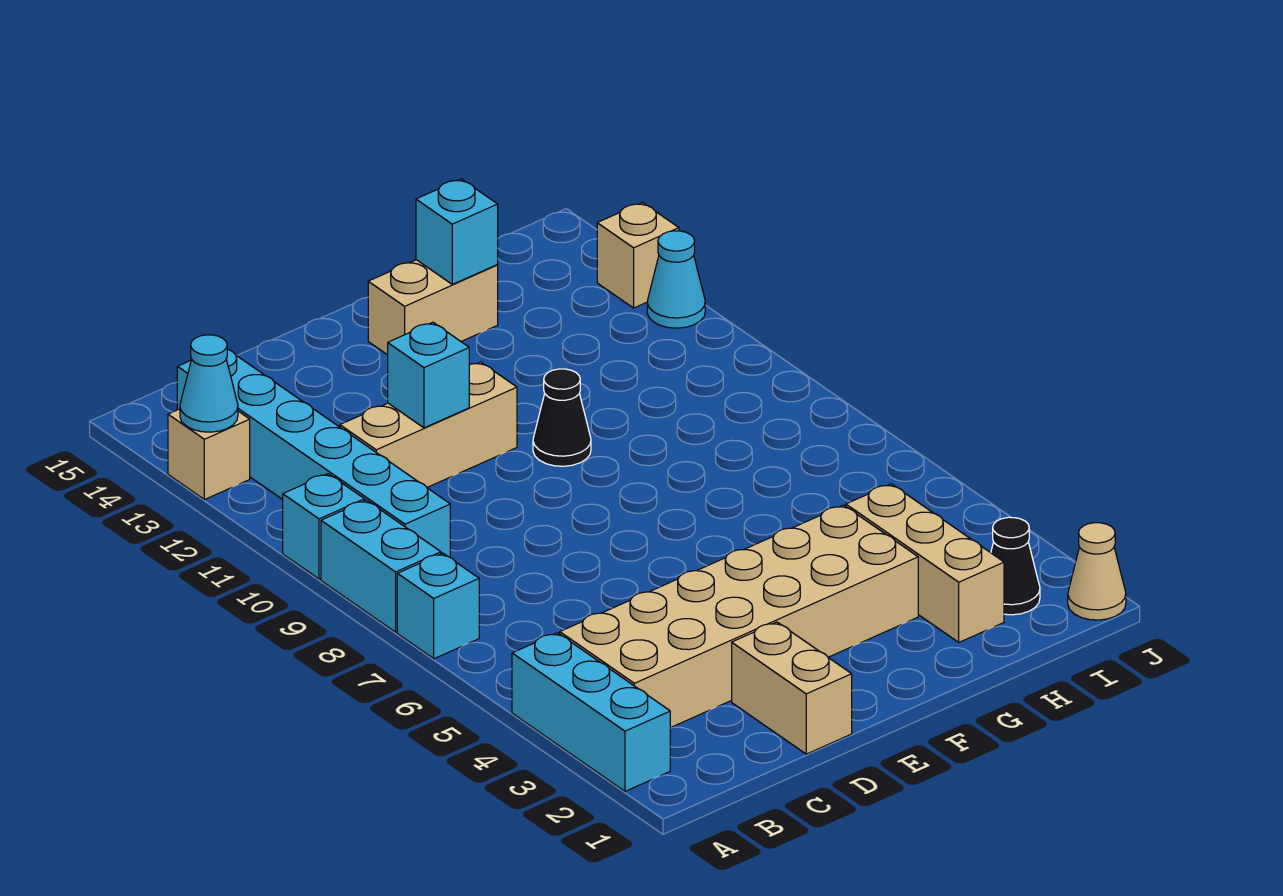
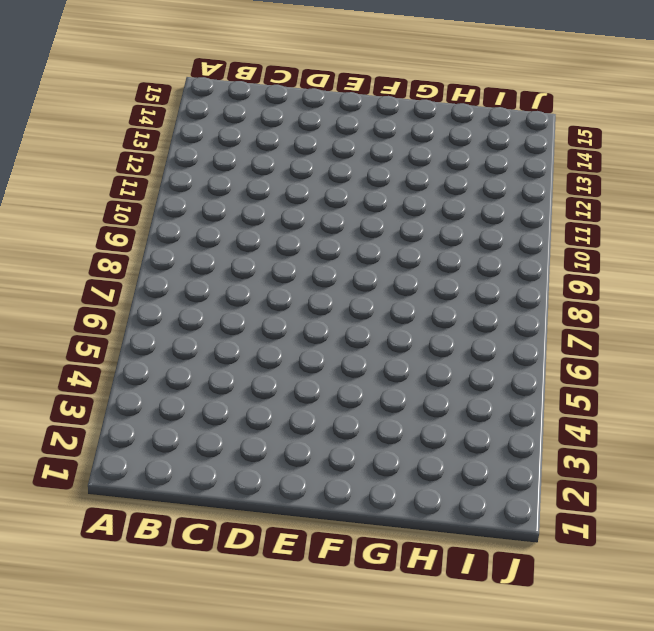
none -> cyan 1x3 brick [512,633,670,791]
none -> cyan 1x1 brick [397,553,479,659]
none -> cyan 1x2 brick [321,500,441,632]

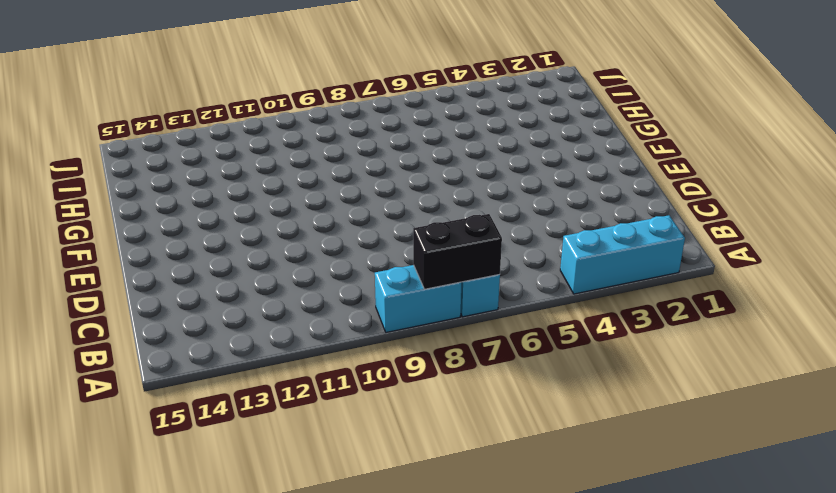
black 1x2 brick [413,214,502,289] -> none
none -> cyan 1x1 brick [283,474,365,579]
none -> tan 1x1 brick [168,409,250,500]
none -> tan 2x6 brick [560,505,918,728]

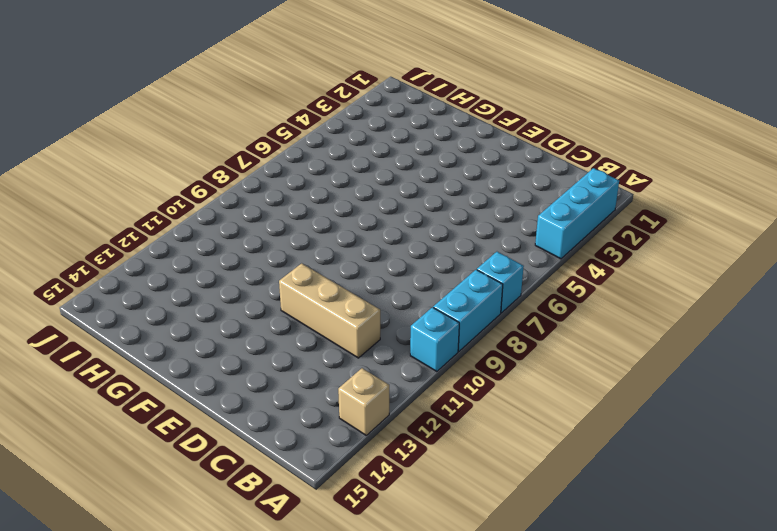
none -> tan 2x6 brick [560,505,918,728]
none -> cyan 1x6 brick [177,349,450,557]
none -> tan 1x2 brick [732,622,852,754]

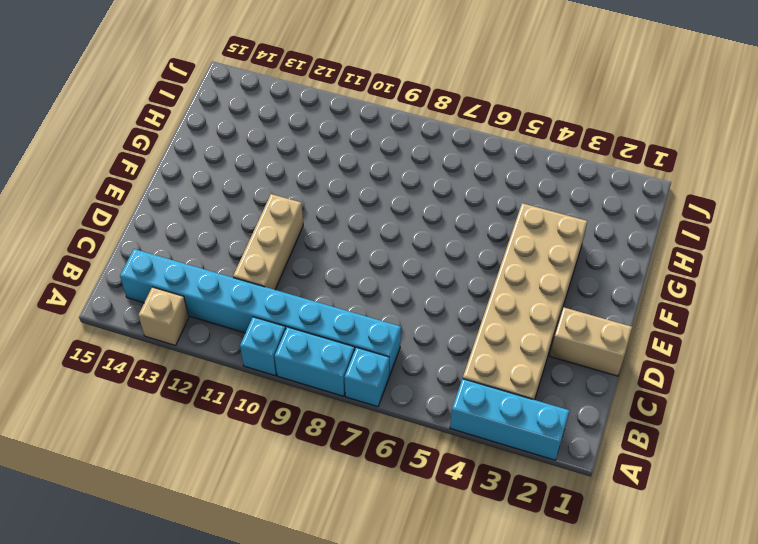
cyan 1x8 brick [120,249,401,376] -> cyan 1x6 brick [177,349,450,557]
none -> black 1x1 cone [533,369,591,466]
none -> tan 1x2 brick [368,260,498,355]
none -> tan 1x3 brick [846,484,1004,642]

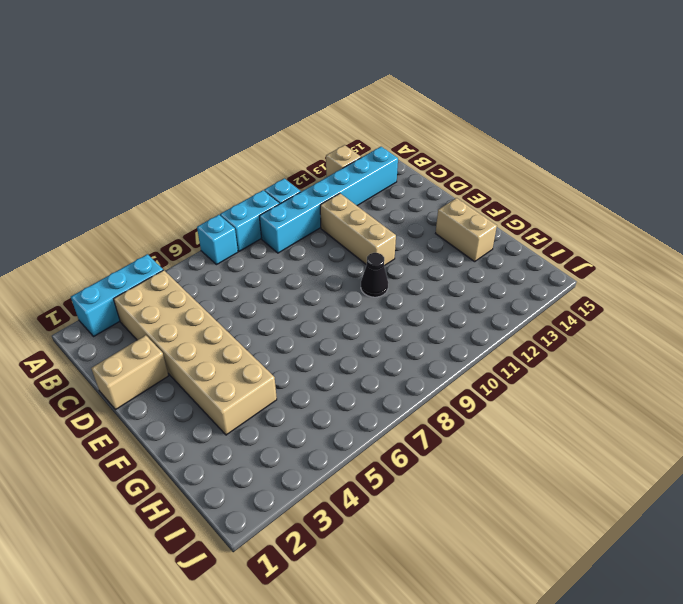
none -> tan 1x3 brick [846,484,1004,642]
none -> black 1x1 cone [991,517,1040,615]
none -> tan 1x1 cone [1068,523,1126,620]

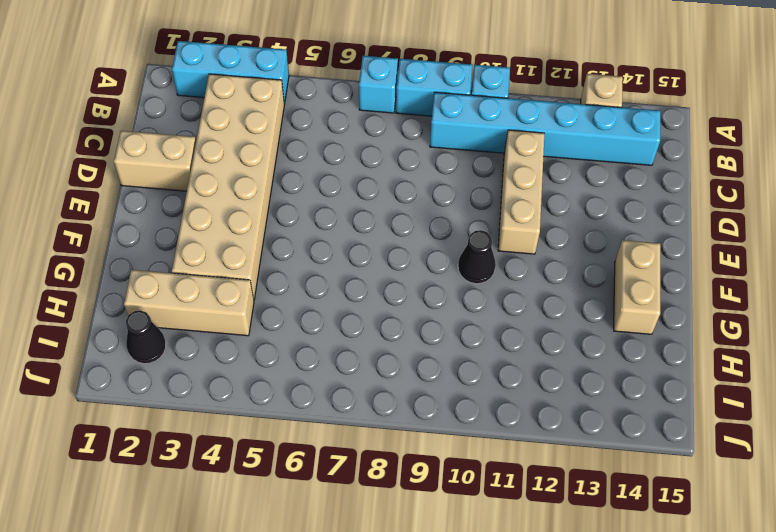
none -> tan 1x1 cone [1068,523,1126,620]
none -> cyan 1x1 cone [647,231,705,328]
none -> tan 1x1 brick [597,203,679,308]

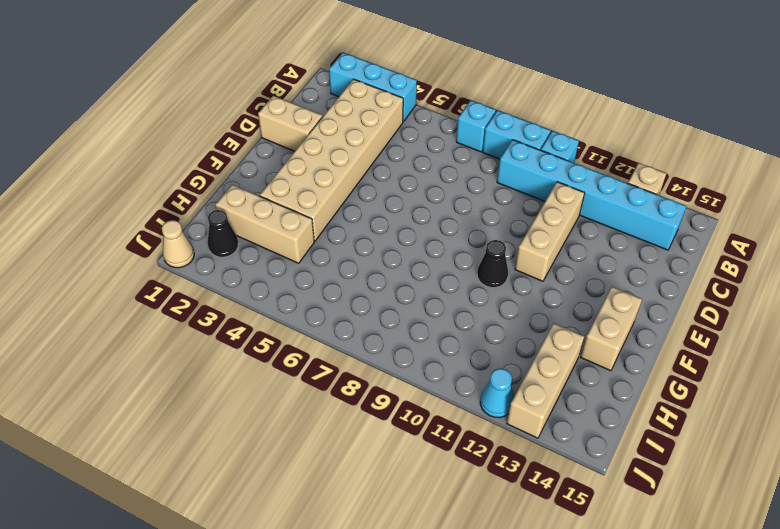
tan 1x3 brick [507,323,584,438] -> tan 1x1 brick [597,203,679,308]
none -> cyan 1x1 cone [180,335,238,432]
none -> cyan 1x1 brick [388,322,469,428]
none -> cyan 1x1 brick [416,179,498,284]

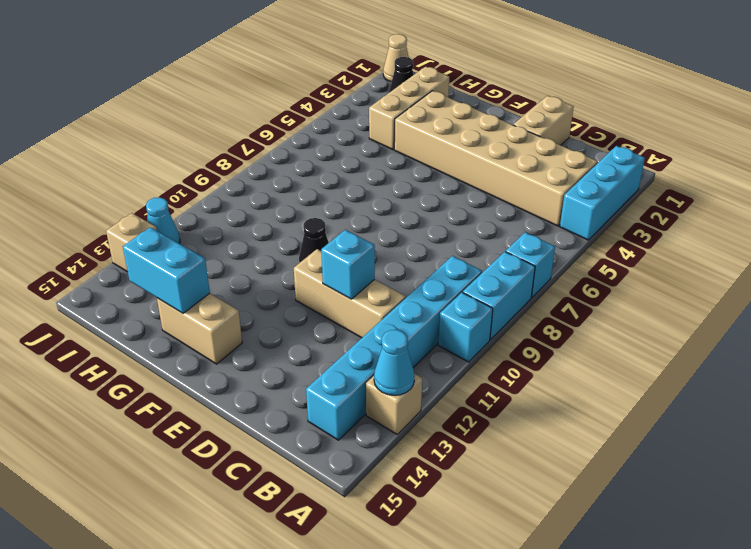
cyan 1x2 brick [123,227,210,313] -> cyan 1x1 brick [416,179,498,284]

